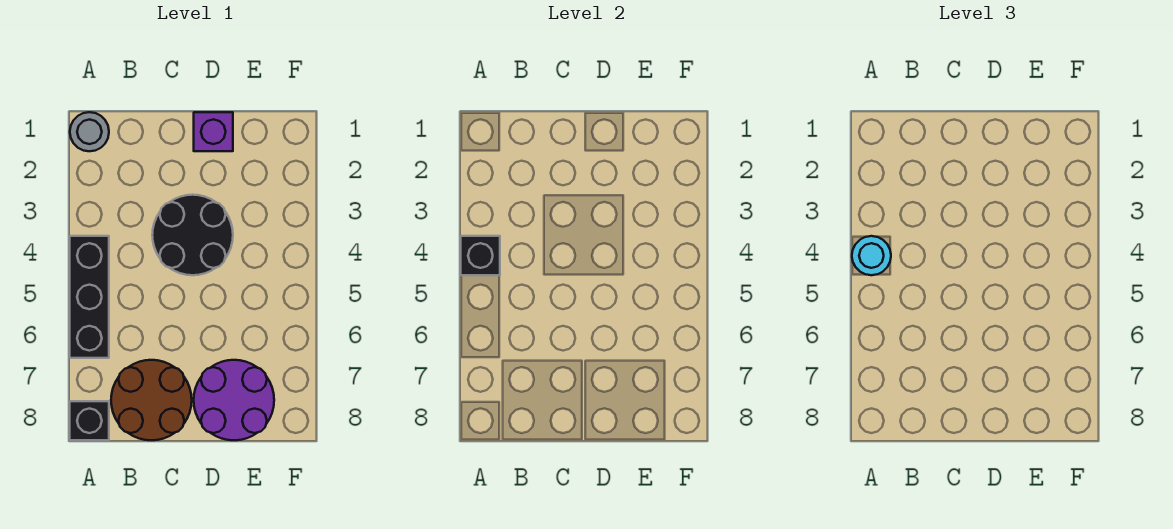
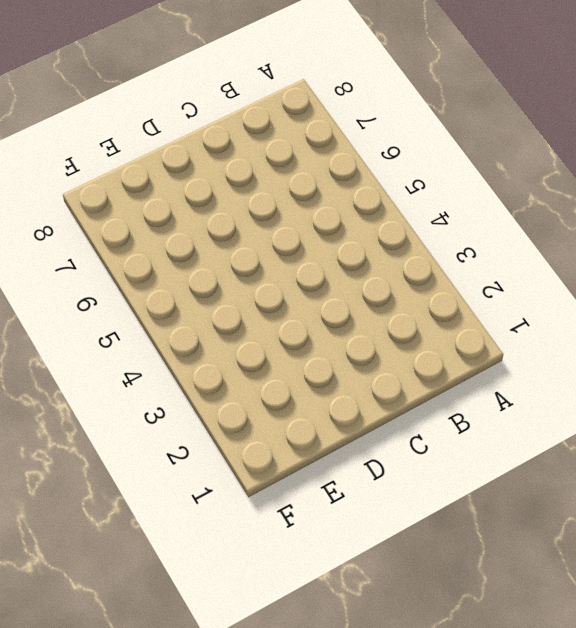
none -> grey 1x1 round brick [70,112,109,151]
none -> black 1x3 brick [70,236,109,358]

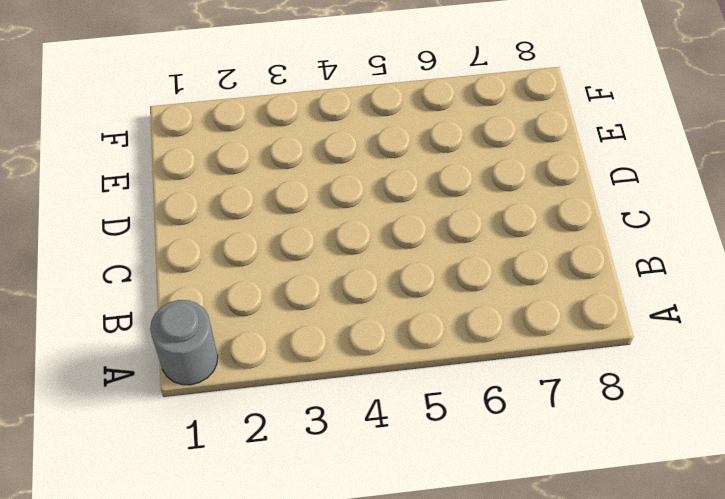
none -> black 1x3 brick [70,236,109,358]
none -> black 1x1 brick [70,401,109,440]

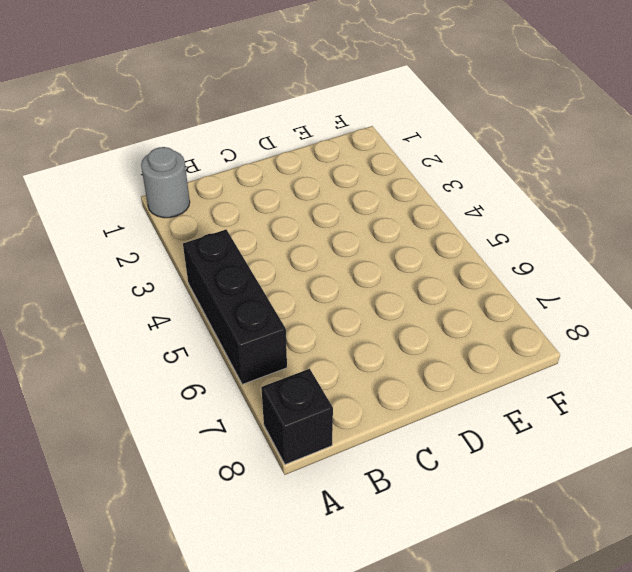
none -> brown 2x2 round brick [111,360,192,440]
none -> black 2x2 round brick [152,195,233,275]

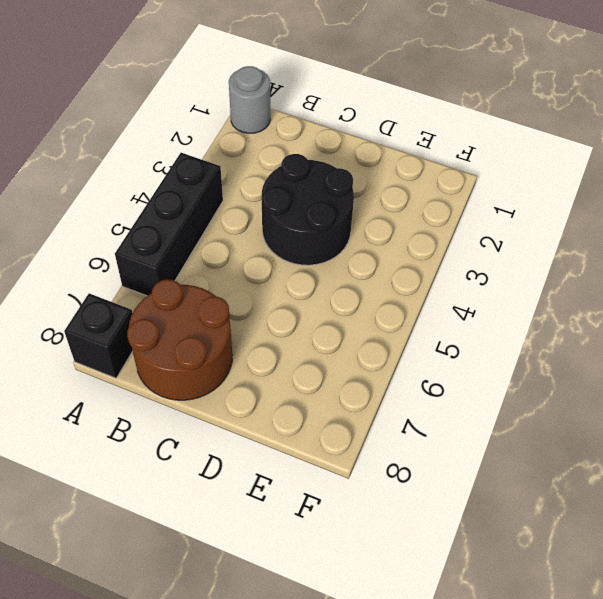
none -> purple 1x1 brick [194,112,233,151]
none -> purple 2x2 round brick [194,360,274,440]

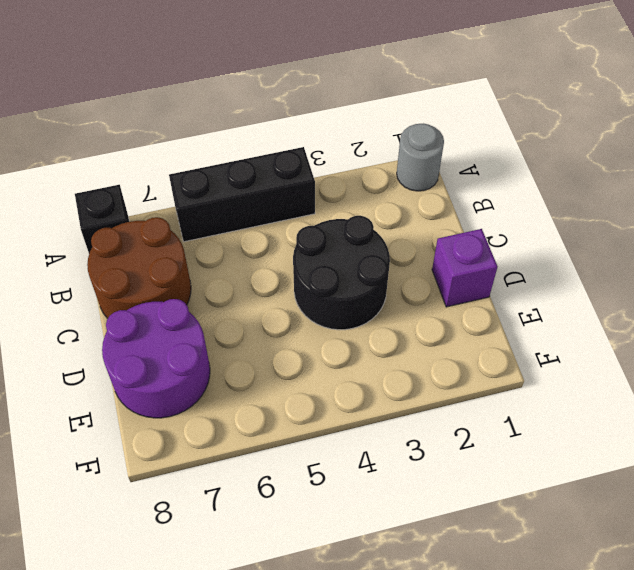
none -> black 1x1 brick [461,236,500,275]
none -> cyan 1x1 round brick [852,236,891,275]

